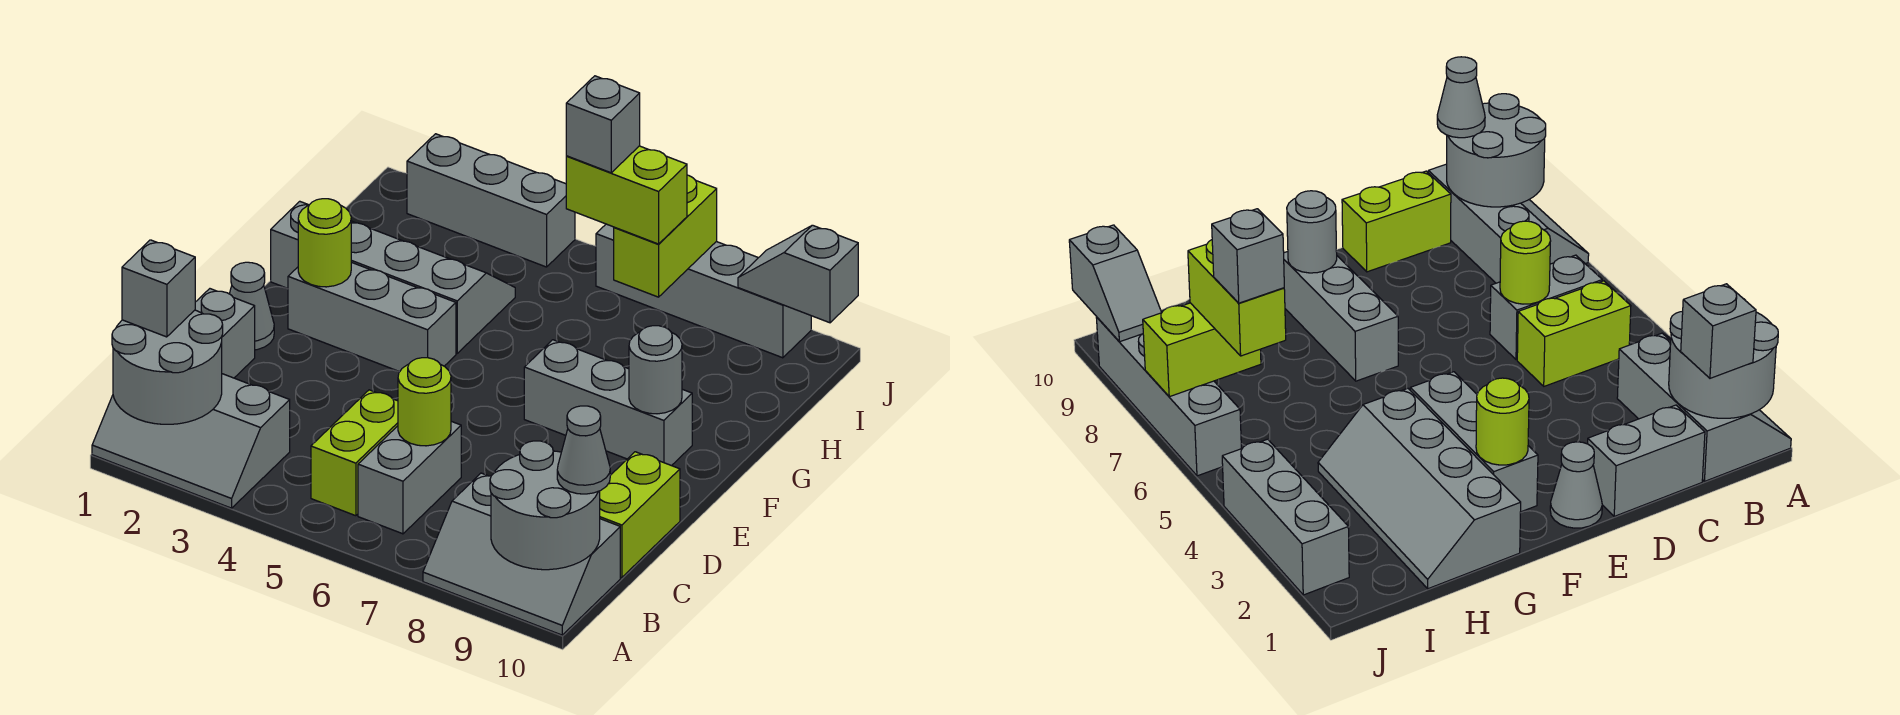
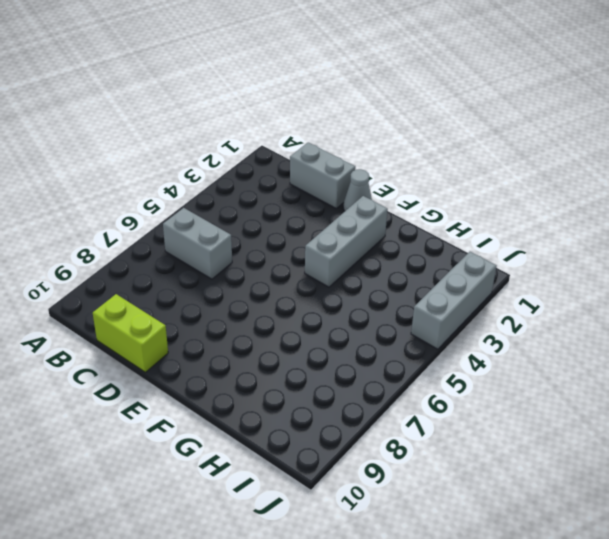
none -> grey 2x3 slope [92,374,290,508]
none -> grey 2x3 slope [423,473,620,635]
none -> lime 1x2 brick [311,390,398,516]

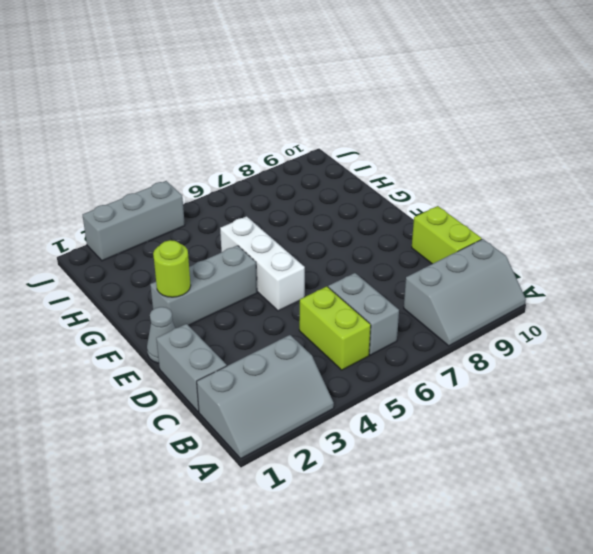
white 1x3 brick [220,216,305,311] -> none
none -> grey 1x3 brick [524,340,692,466]
none -> grey 2x4 slope [271,201,515,353]
none -> grey 1x4 brick [596,224,811,358]

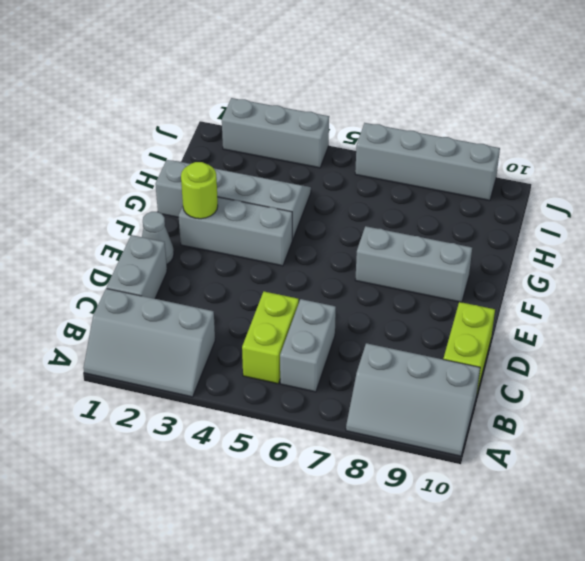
none -> grey 2x2 round brick [112,310,223,424]
none -> grey 2x2 round brick [490,441,600,570]
none -> lime 1x1 round brick [398,358,451,446]

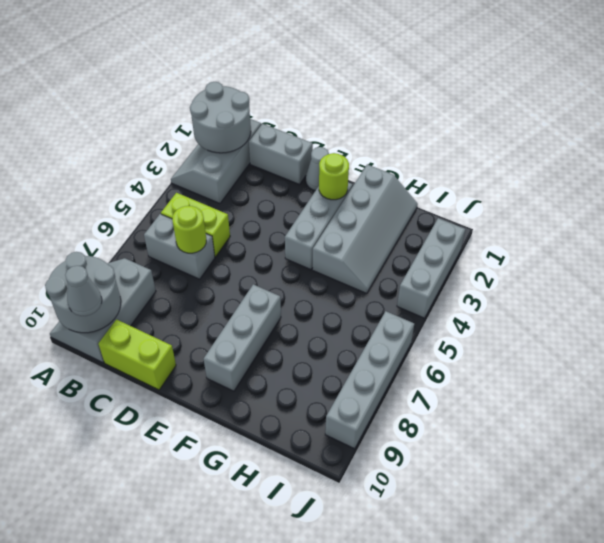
none -> grey 1x1 round brick [629,326,682,414]
none -> lime 1x2 brick [614,175,717,297]
none -> grey 1x2 slope [738,225,858,323]

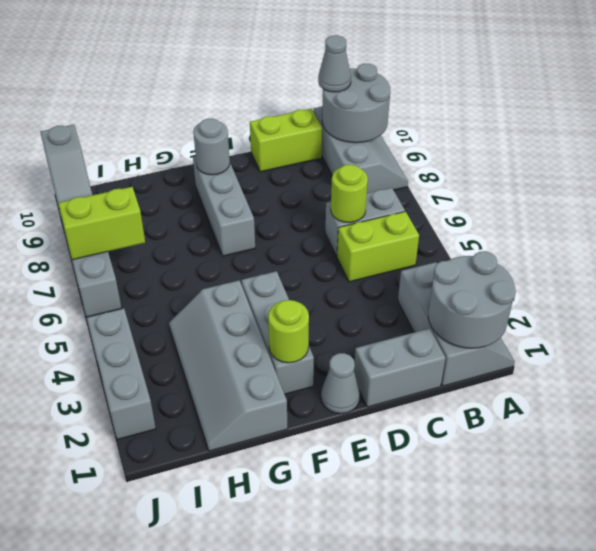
none -> grey 1x1 brick [122,240,195,337]
none -> lime 1x2 brick [566,146,687,244]
none -> grey 1x1 brick [566,76,640,173]

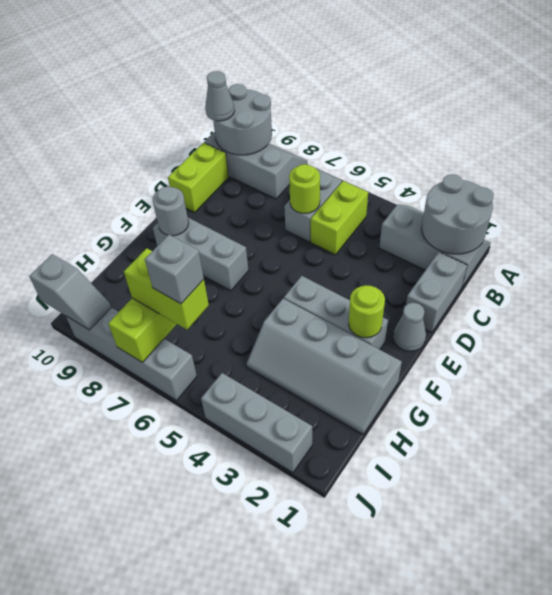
none -> grey 1x1 brick [122,240,195,337]

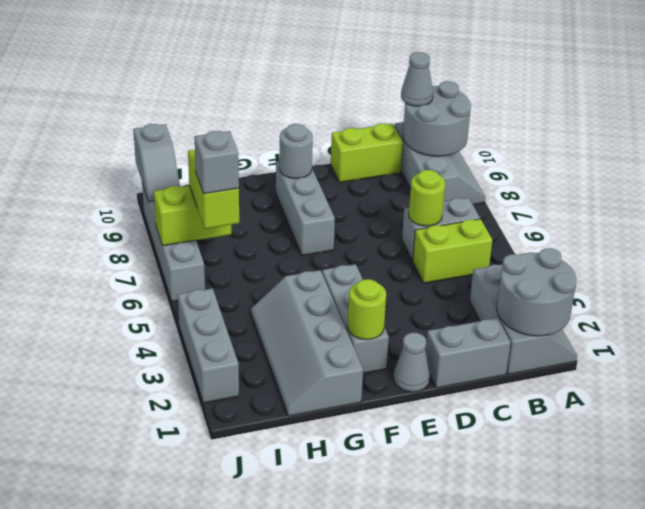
none -> grey 1x1 brick [122,240,195,337]

